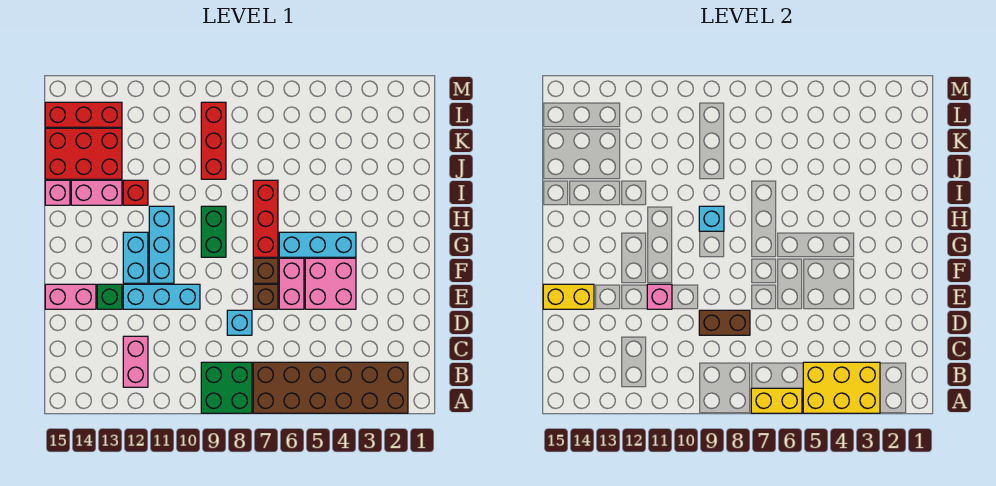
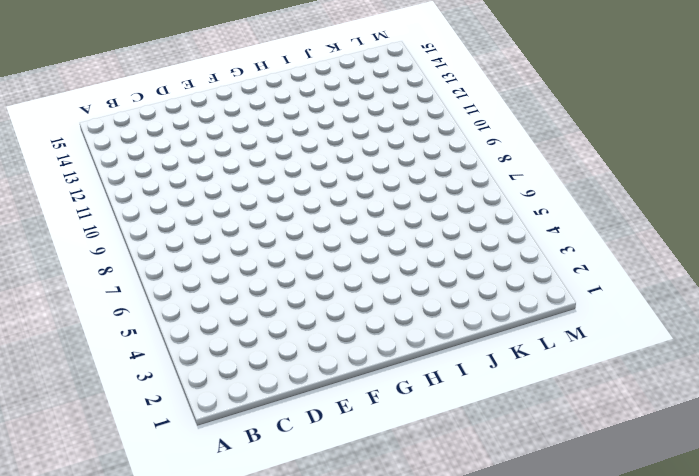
none -> brown 2x6 brick [253,362,408,413]
none -> green 2x2 brick [201,362,252,413]
none -> pink 1x2 brick [123,336,148,387]

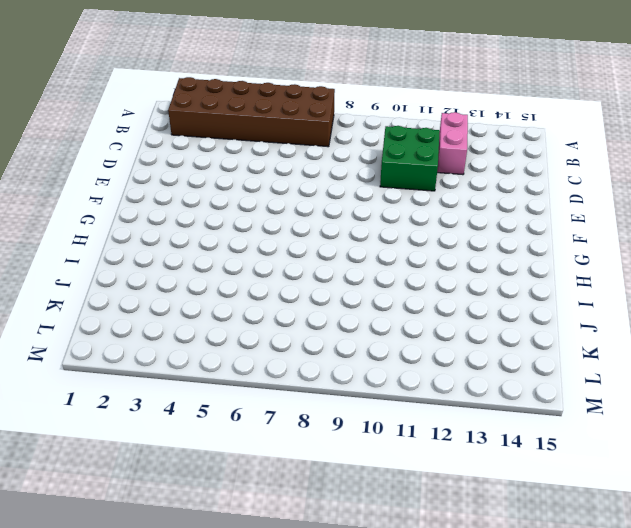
green 2x2 brick [380,126,440,191] -> green 2x2 brick moved to [201,362,252,413]
none -> cyan 1x1 brick [227,310,252,335]
none -> pink 2x2 brick [305,258,356,309]
none -> pink 1x2 brick [279,258,304,309]

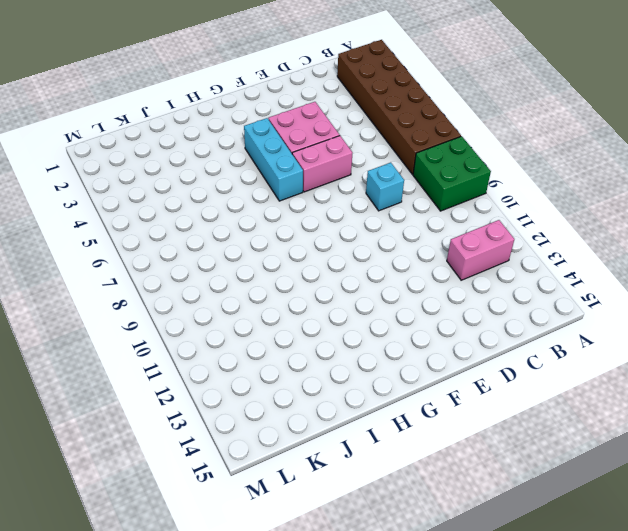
none -> brown 1x1 brick [253,284,278,309]
none -> cyan 1x3 brick [123,284,200,309]
none -> green 1x1 brick [97,284,122,309]

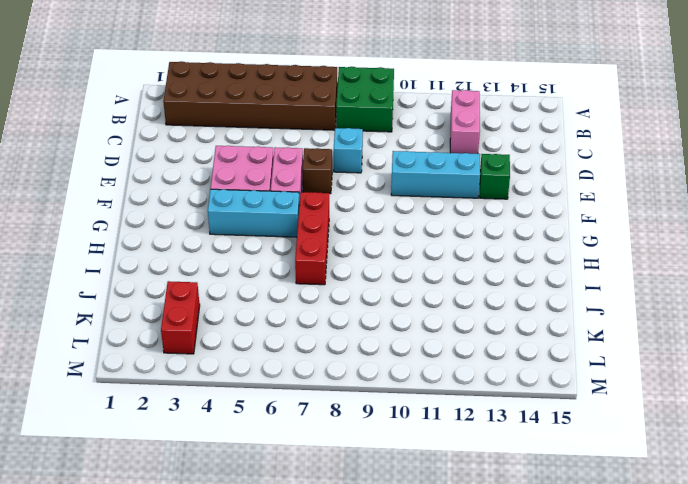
red 1x2 brick [161,281,200,354] -> none
none -> pink 1x2 brick [45,284,96,309]
none -> brown 1x1 brick [253,258,278,283]
none -> cyan 1x3 brick [149,206,174,283]

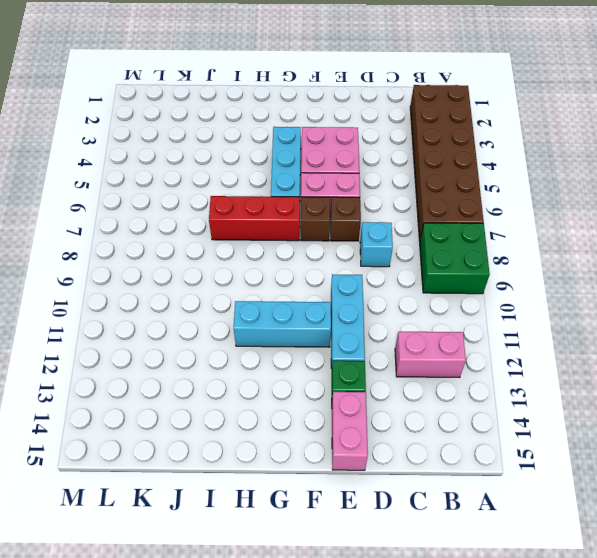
none -> cyan 1x2 brick [123,232,148,283]
none -> green 1x2 brick [201,206,226,257]
none -> red 1x1 brick [123,180,148,205]

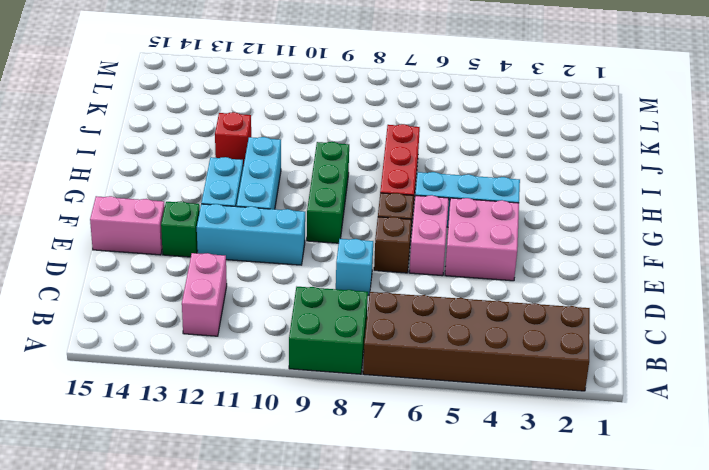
green 1x3 brick [307,142,349,243] -> green 1x2 brick [201,206,226,257]
none -> pink 1x2 brick [71,180,122,205]
none -> pink 1x1 brick [45,180,70,205]
none -> red 1x3 brick [201,102,226,179]

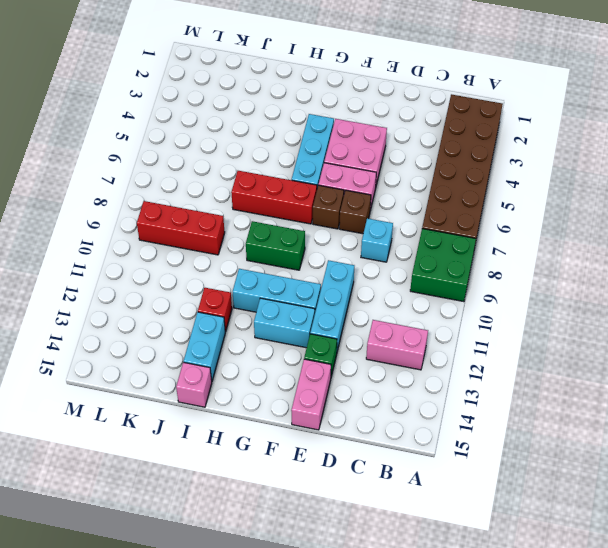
cyan 1x2 brick [184,312,225,381] -> pink 1x2 brick [71,180,122,205]
none -> red 2x3 brick [45,128,122,179]
none -> red 1x3 brick [45,102,122,127]
none -> yellow 2x3 brick [803,362,880,413]

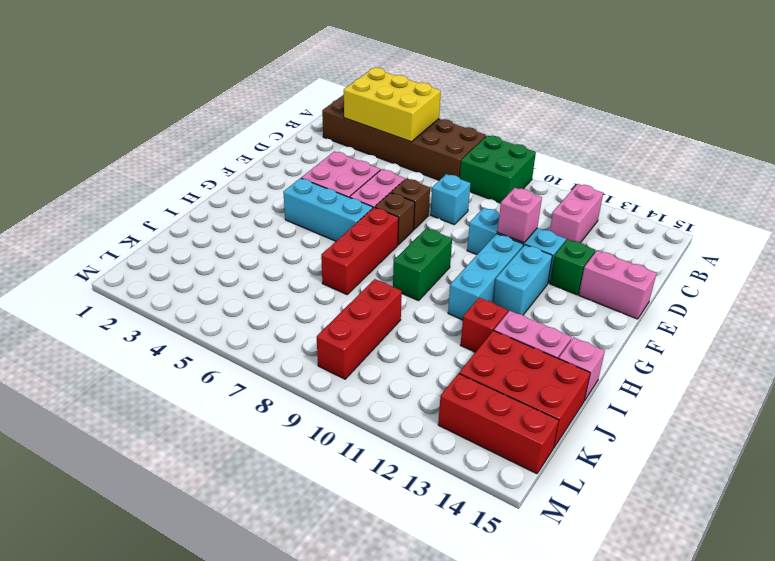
none -> yellow 1x2 brick [751,388,802,413]
none -> brown 1x2 brick [699,310,750,335]
none -> yellow 1x2 brick [543,284,594,309]

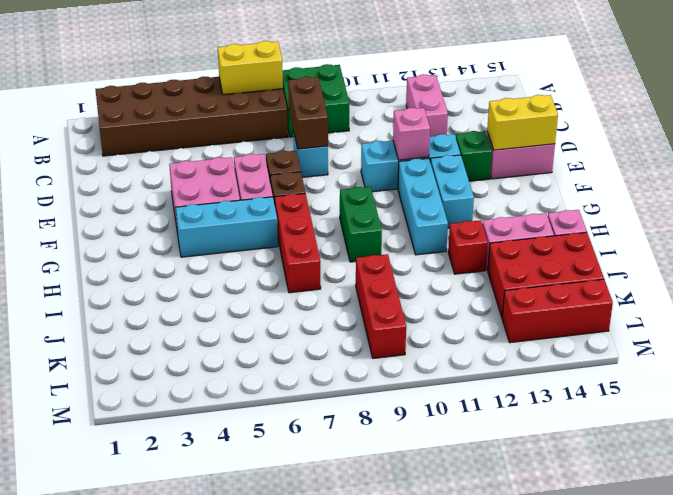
brown 1x2 brick [288,77,328,149] -> brown 1x2 brick turned to [699,310,750,335]
none -> yellow 2x3 brick [803,362,880,413]
none -> cyan 1x1 brick [699,206,724,231]

